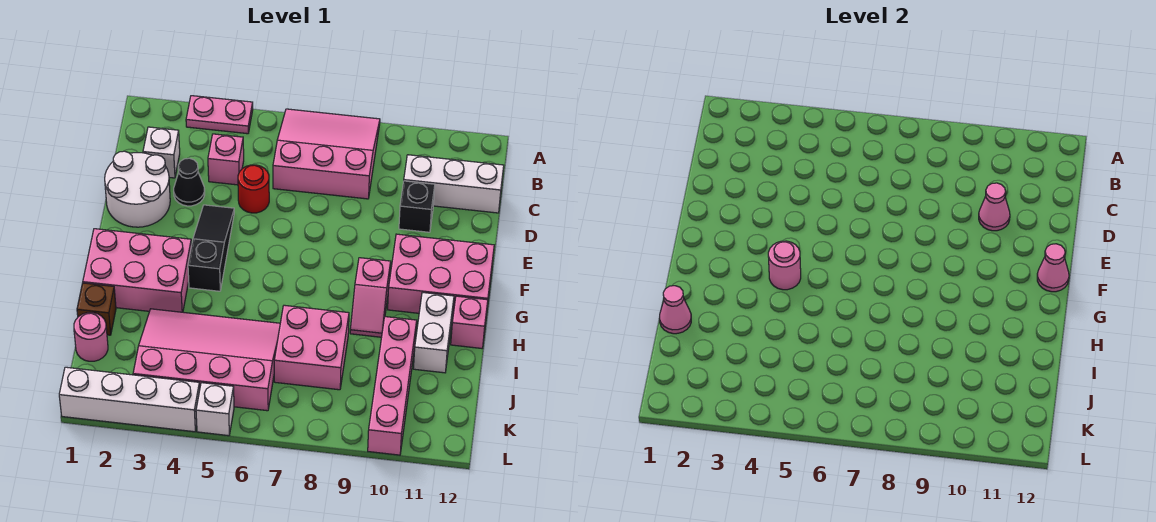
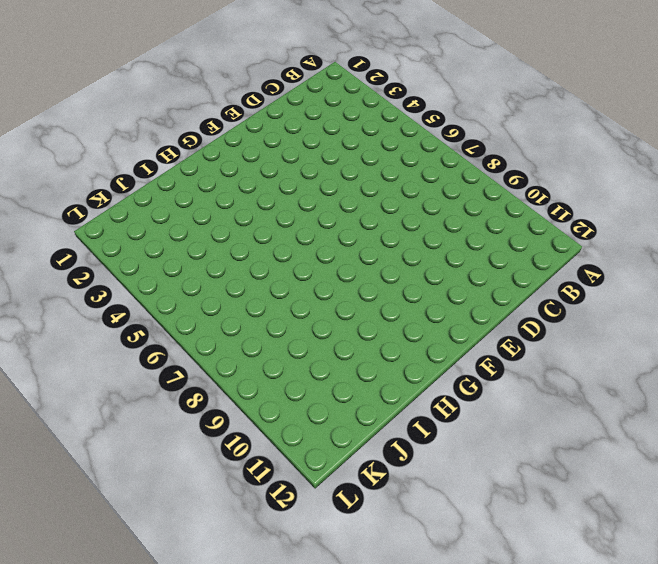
none -> pink 1x2 plate [186,96,253,134]
none -> pink 3x3 slope [273,109,380,199]
none -> white 1x1 brick [143,127,180,178]

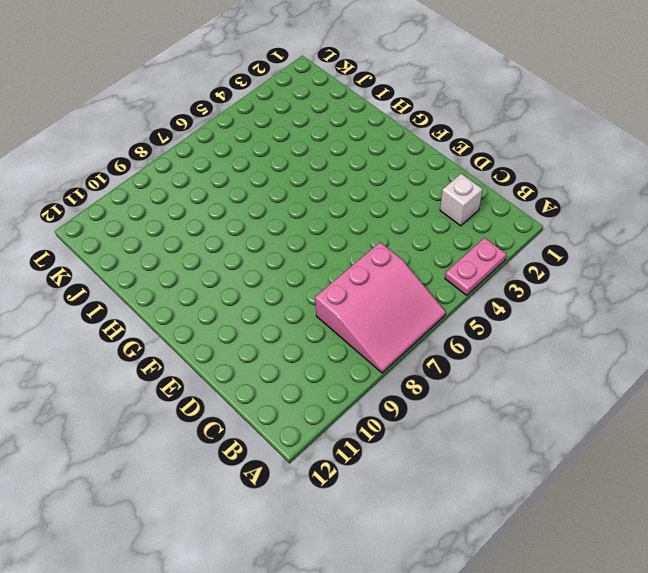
none -> pink 1x1 brick [208,134,244,185]
none -> white 1x3 brick [404,155,504,213]
none -> white 2x2 round brick [105,151,170,227]

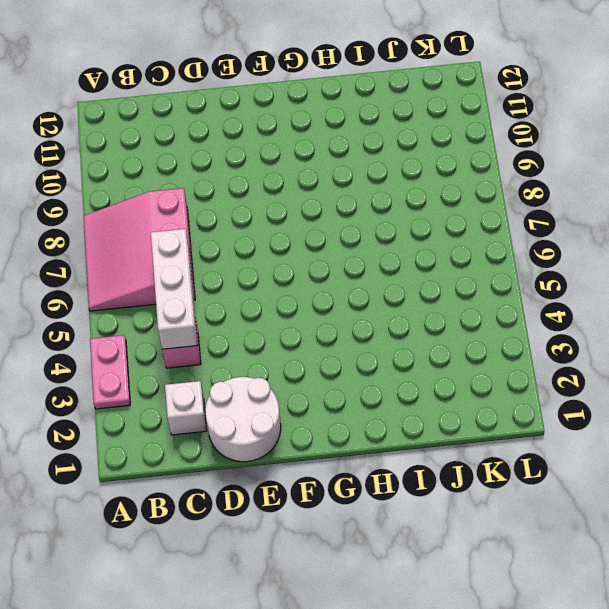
white 1x3 brick [151,229,198,349] -> white 1x3 brick moved to [404,155,504,213]
none -> black 1x1 cone [174,158,205,206]
none -> red 1x1 round brick [238,165,269,213]
none -> black 1x1 brick [399,181,435,232]

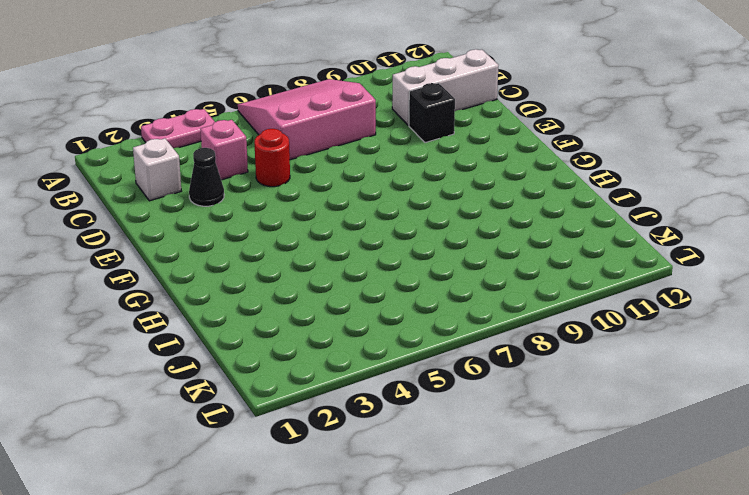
none -> white 2x2 round brick [105,151,170,227]
none -> black 1x3 slope [188,205,234,291]
none -> pink 2x3 brick [388,234,494,314]

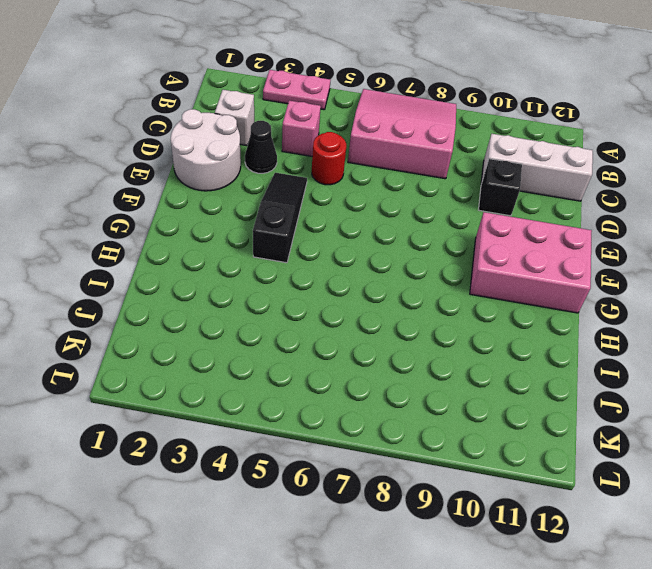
none -> pink 2x3 brick [83,229,192,312]
none -> pink 1x2 slope [350,258,391,337]
none -> white 1x2 brick [413,292,454,373]

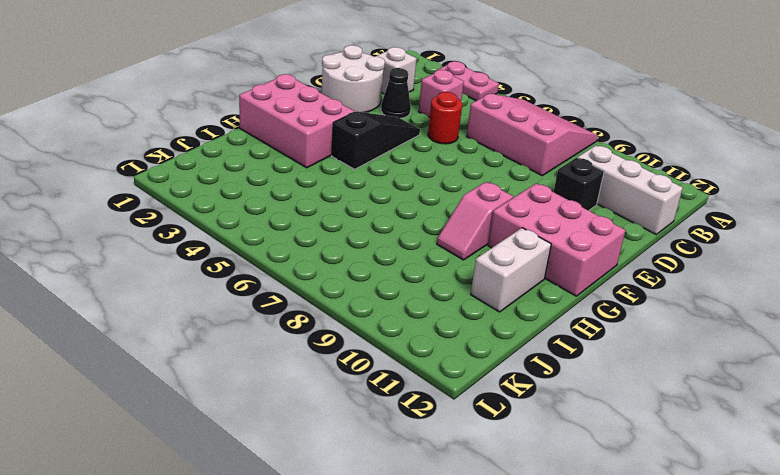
none -> pink 1x1 brick [451,296,488,348]
none -> brown 1x1 brick [77,283,116,335]
none -> pink 3x4 slope [133,309,280,411]

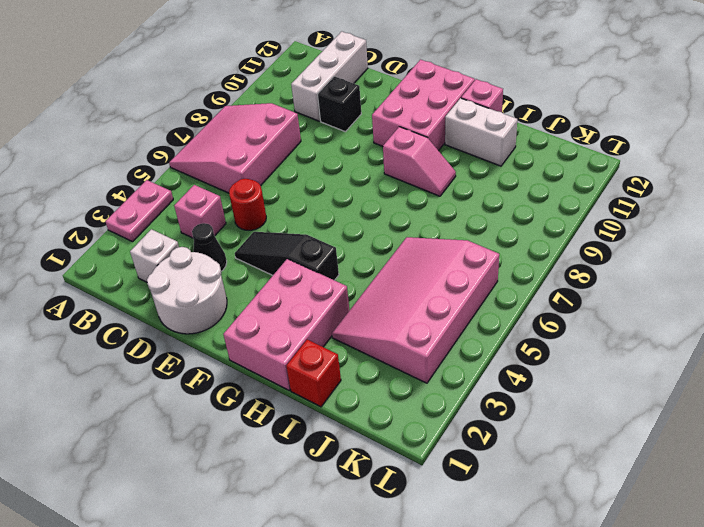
red 1x1 brick [286,340,341,407] -> brown 1x1 brick [77,283,116,335]
none -> pink 2x2 brick [274,305,349,390]
none -> pink 1x4 brick [368,317,417,455]
none -> pink 1x1 round brick [74,313,108,361]

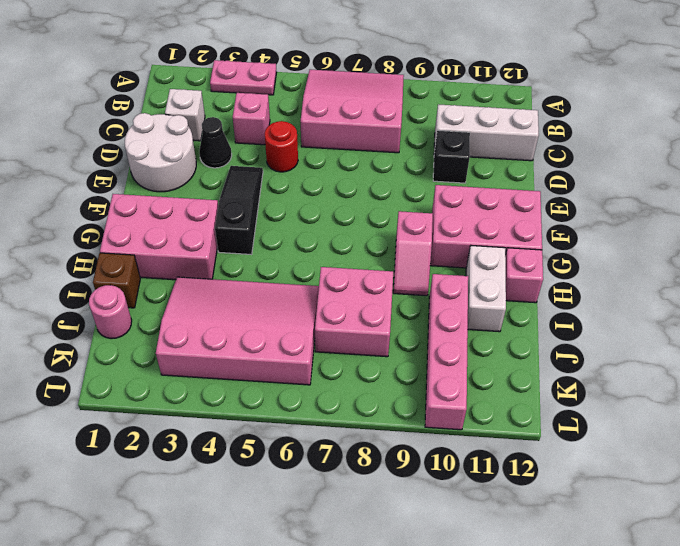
none -> white 1x4 brick [59,367,200,432]
none -> white 1x1 brick [196,383,234,436]
none -> pink 1x1 cone [979,183,1010,231]

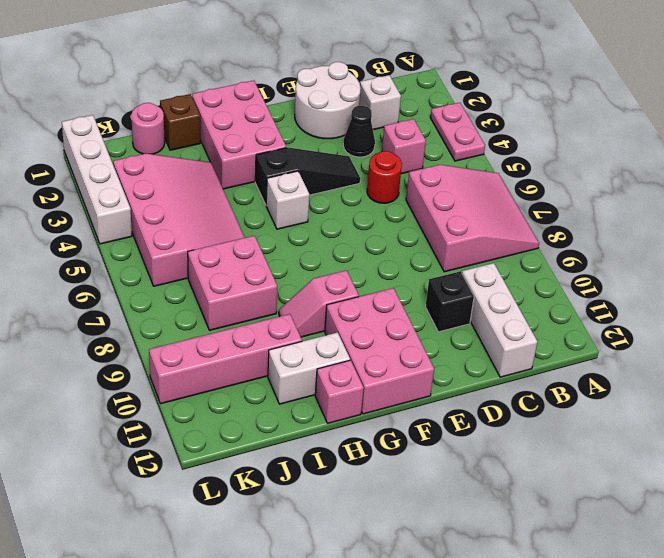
white 1x1 brick [266,171,309,229] -> white 1x1 brick moved to [196,383,234,436]
none -> pink 1x1 cone [979,183,1010,231]
none -> pink 1x1 cone [1037,244,1069,292]
none -> pink 1x1 round brick [768,241,801,290]

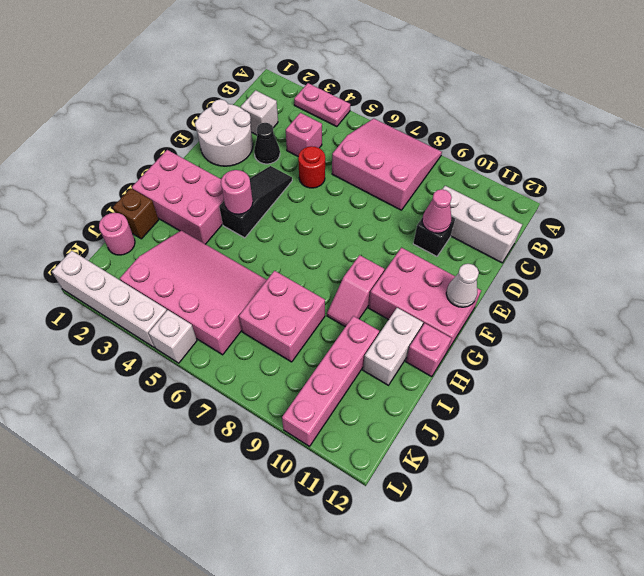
white 1x1 cone [446,264,479,307] -> pink 1x1 cone [1037,244,1069,292]
none -> pink 1x1 cone [660,286,691,334]

